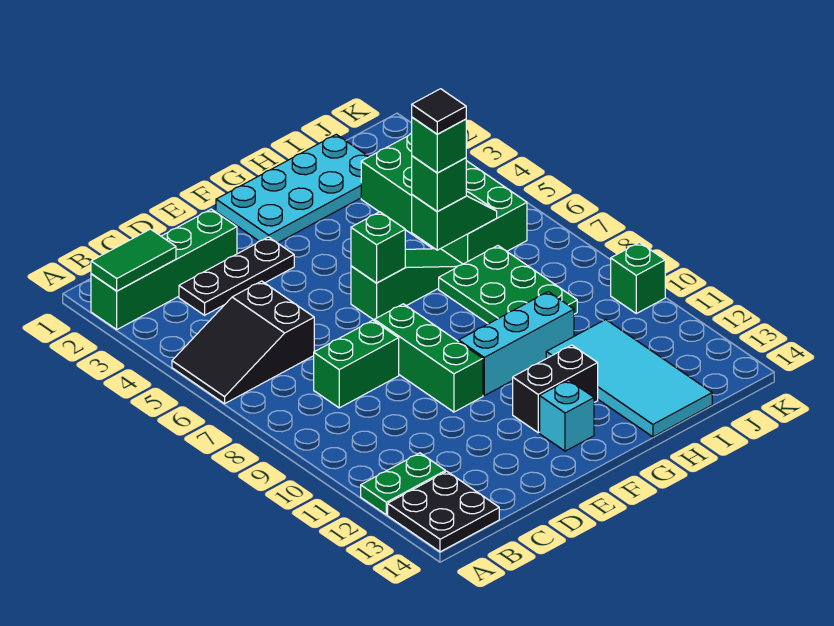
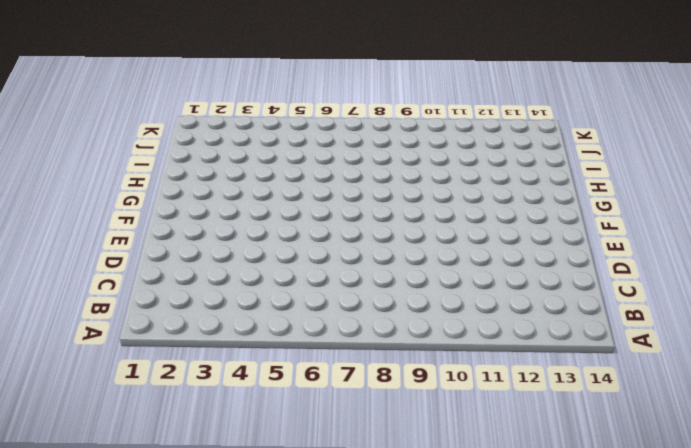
none -> green 1x4 brick [91,209,237,329]
none -> black 2x3 slope [172,281,314,404]
none -> green 1x2 plate [361,453,446,515]

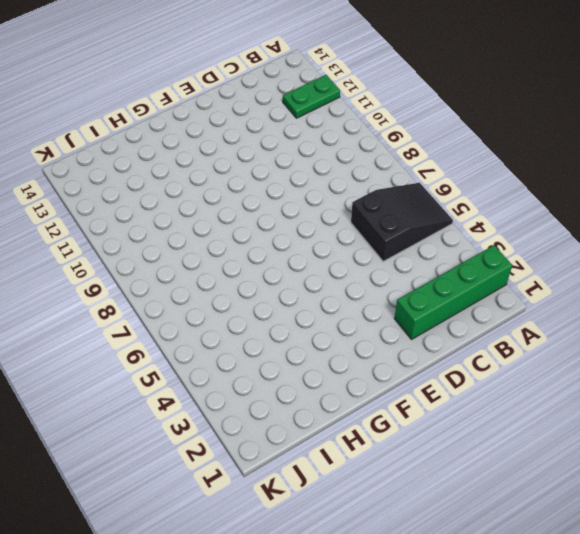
none -> black 2x2 plate [388,471,499,552]
none -> black 1x3 plate [179,237,294,315]
none -> green 1x2 brick [314,320,399,408]

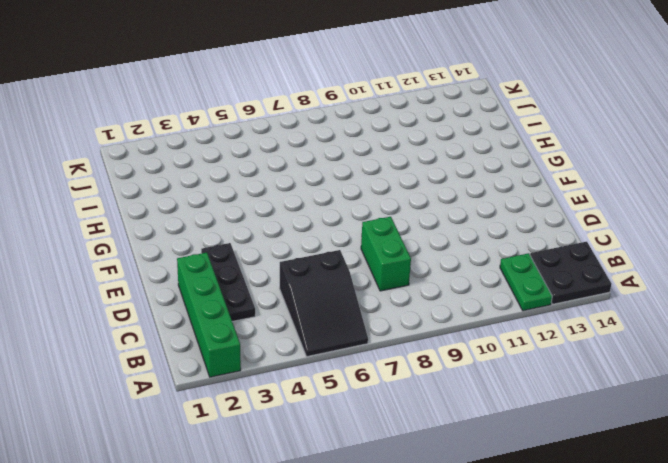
none -> green 1x3 brick [374,304,483,412]
none -> cyan 2x4 plate [216,134,368,243]
none -> green 1x3 slope [351,249,462,320]

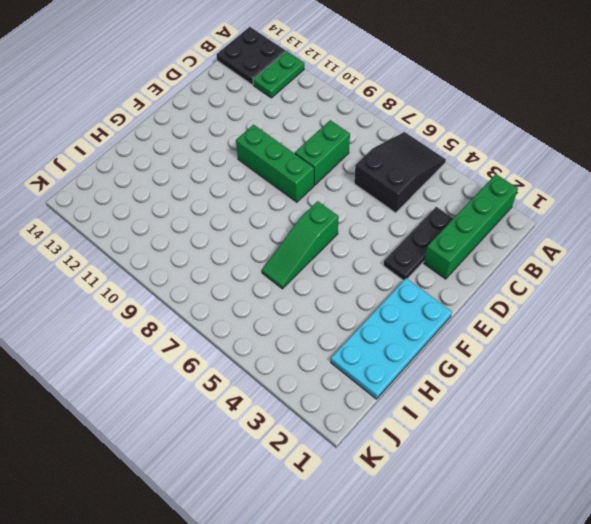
none -> cyan 1x3 brick [459,292,574,396]
none -> black 1x2 brick [513,345,598,433]
none -> cyan 1x1 brick [540,380,594,451]

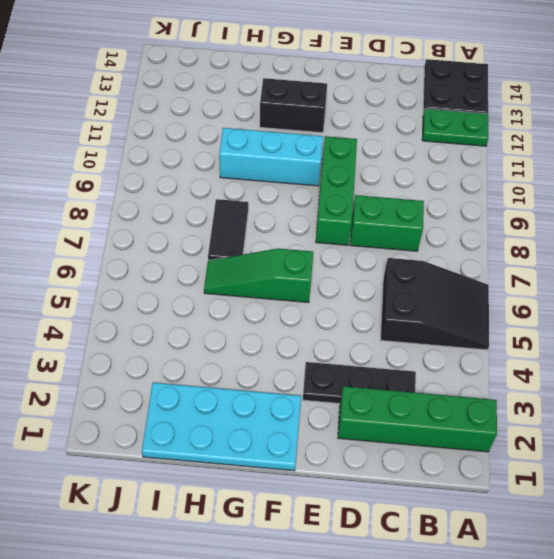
black 1x2 tile [208,199,248,260] -> green 2x3 plate [439,246,577,324]
none -> cyan 1x1 brick [540,380,594,451]
none -> cyan 2x4 tile [546,319,712,437]
none -> green 2x4 brick [361,133,527,264]

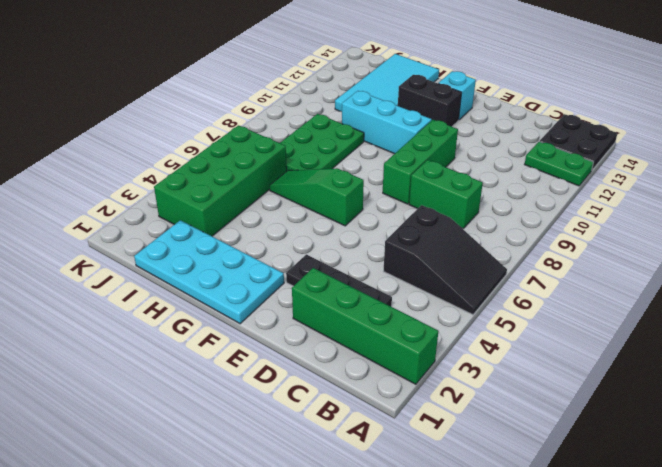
none -> green 1x1 brick [611,242,665,313]
none -> green 1x2 tile [91,229,176,291]
none -> green 1x1 brick [351,212,405,283]

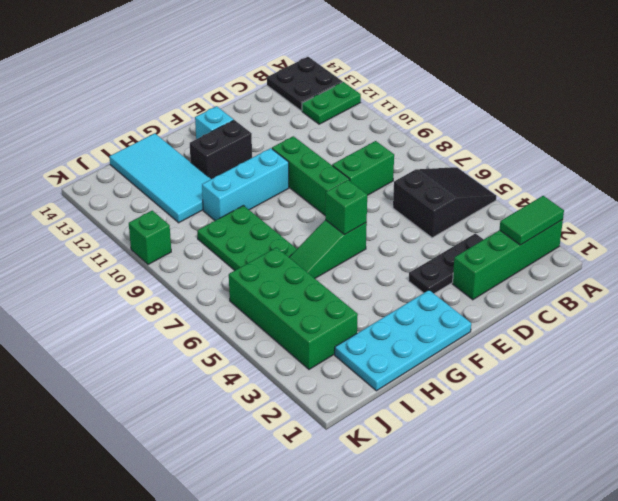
none -> green 1x2 slope [412,191,497,250]
none -> green 1x1 brick [412,156,466,212]
none -> green 1x1 brick [412,117,466,173]

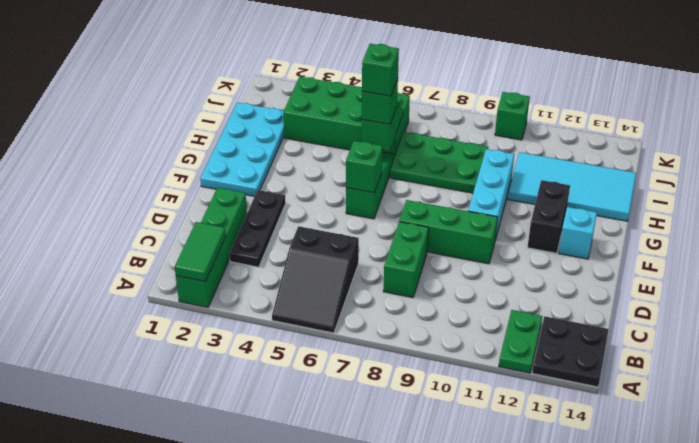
none -> black 1x1 tile [412,89,466,134]

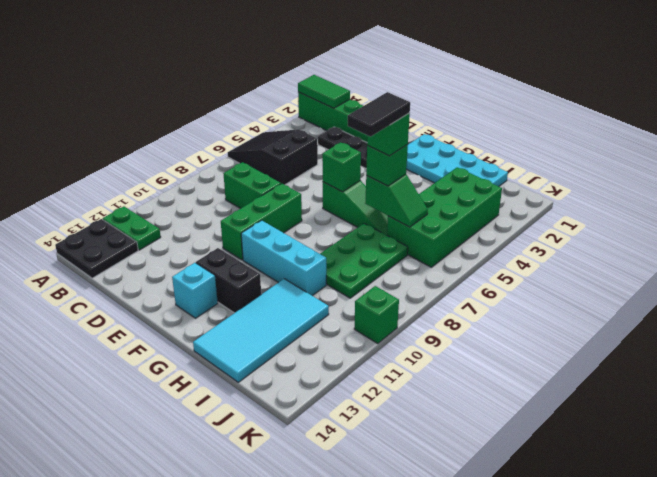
black 1x2 tile [348,92,410,137] -> black 1x1 tile [412,89,466,134]

